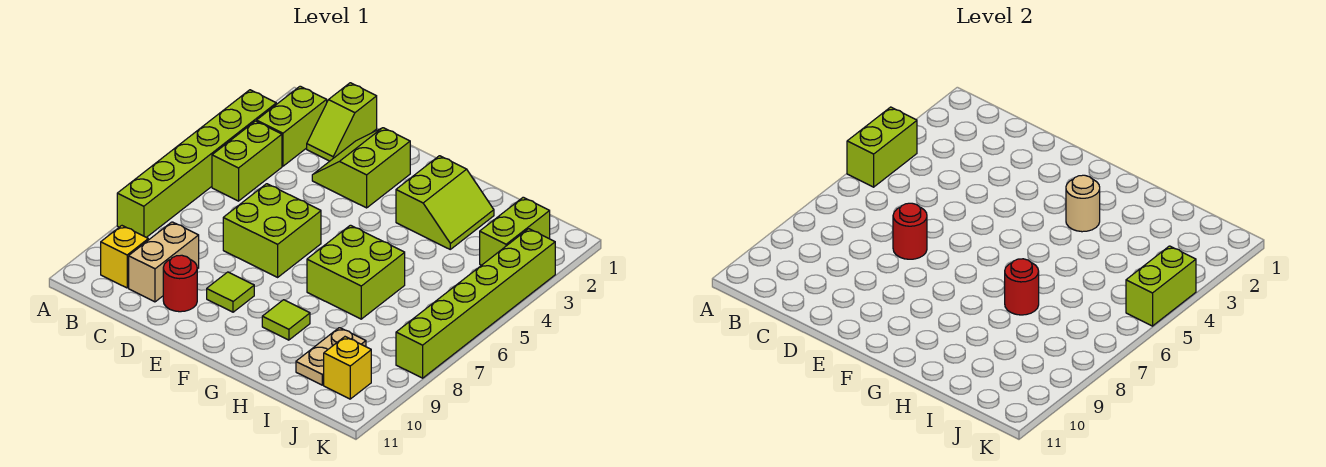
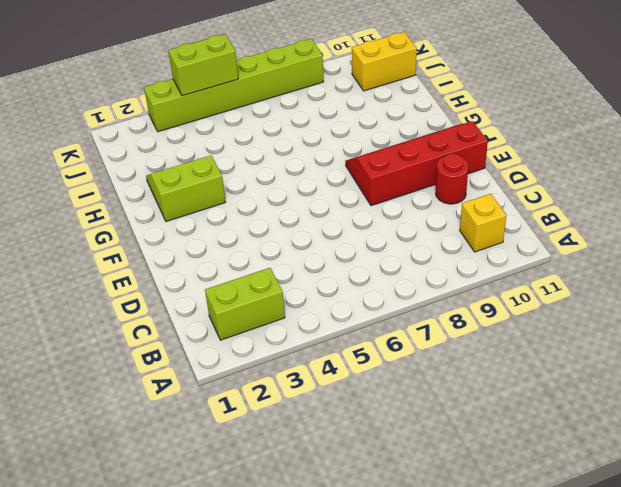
red 2x4 slope [345,121,488,206] -> lime 1x1 tile [207,272,254,312]
yellow 1x2 brick [352,32,417,91] -> yellow 1x1 brick [324,337,371,399]
none -> lime 1x6 brick [117,90,276,237]
none -> lime 1x2 brick [212,121,282,201]
none -> lime 1x2 slope [307,83,377,161]

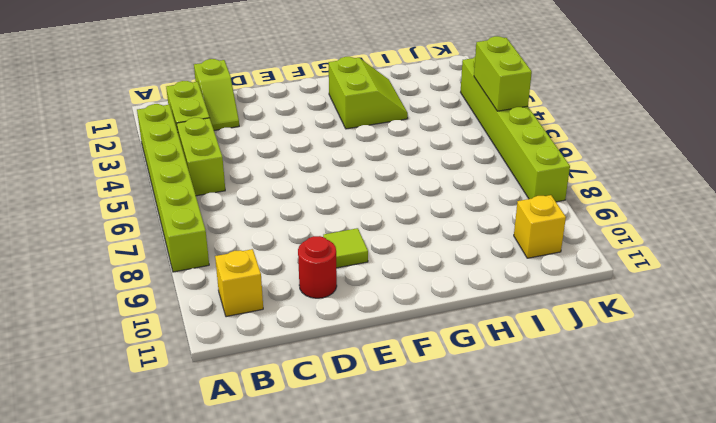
none -> tan 1x2 brick [129,222,199,302]
none -> lime 2x2 slope [312,128,410,208]
none -> lime 2x2 brick [223,184,321,277]

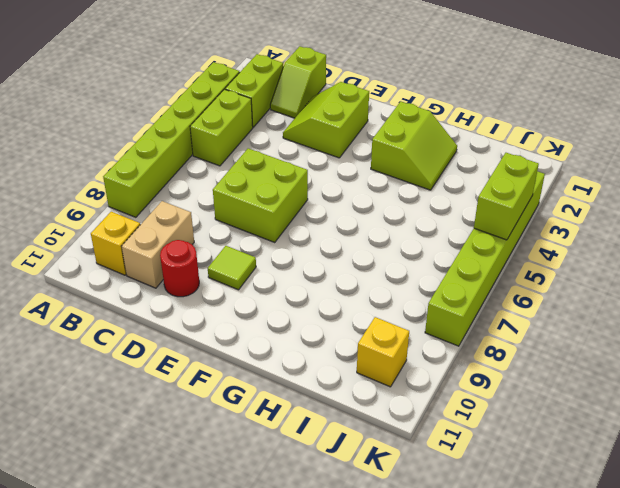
none -> lime 2x2 brick [307,225,405,319]
none -> lime 1x1 tile [262,300,310,340]
none -> tan 1x2 plate [296,328,366,385]

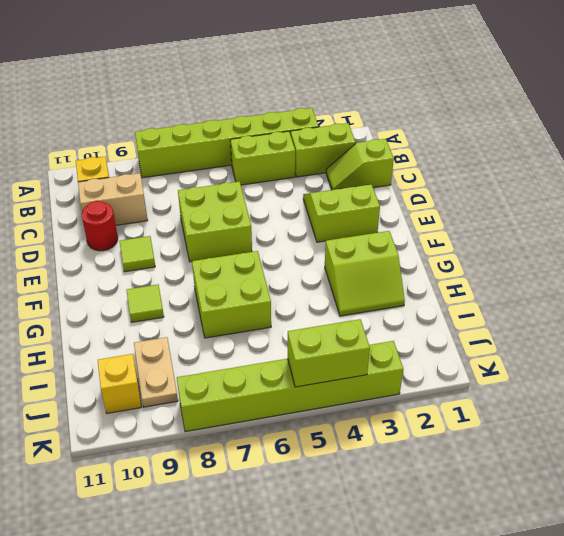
tan 1x2 plate [134,337,178,407] -> tan 1x2 plate turned to [296,328,366,385]
none -> lime 1x2 brick [480,197,550,265]
none -> lime 1x2 brick [847,107,917,187]
none -> red 1x1 round brick [893,203,927,259]

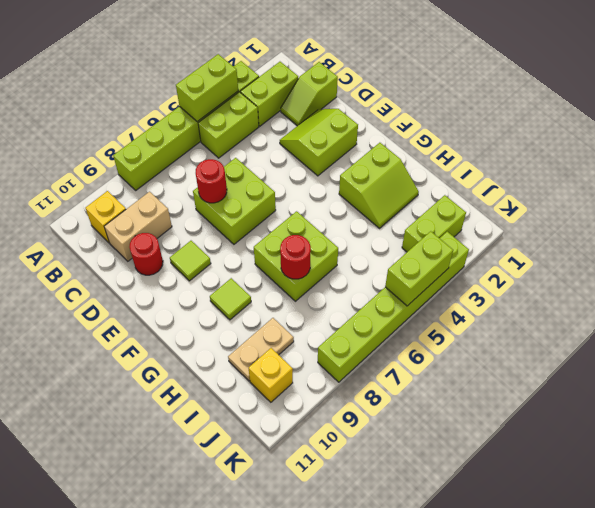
none -> tan 1x1 round brick [1066,175,1100,232]

